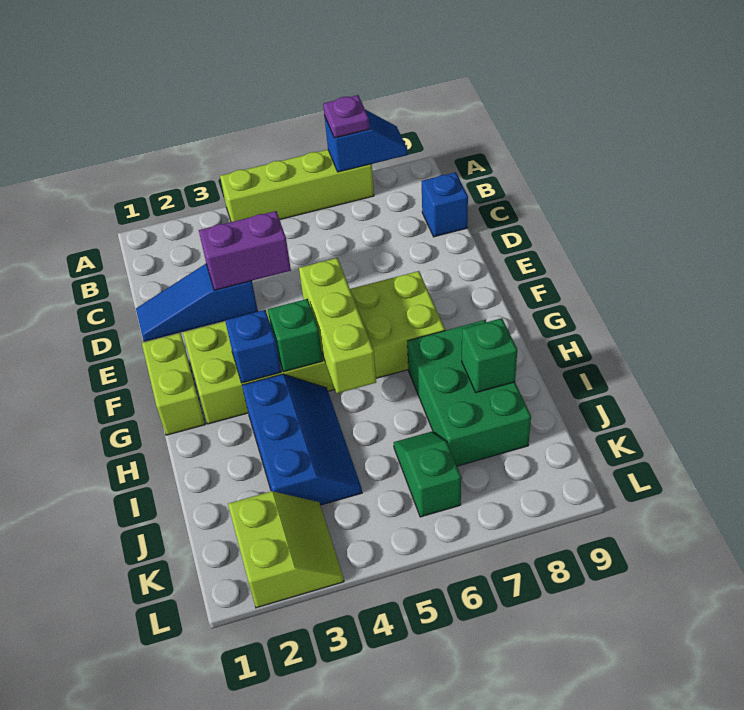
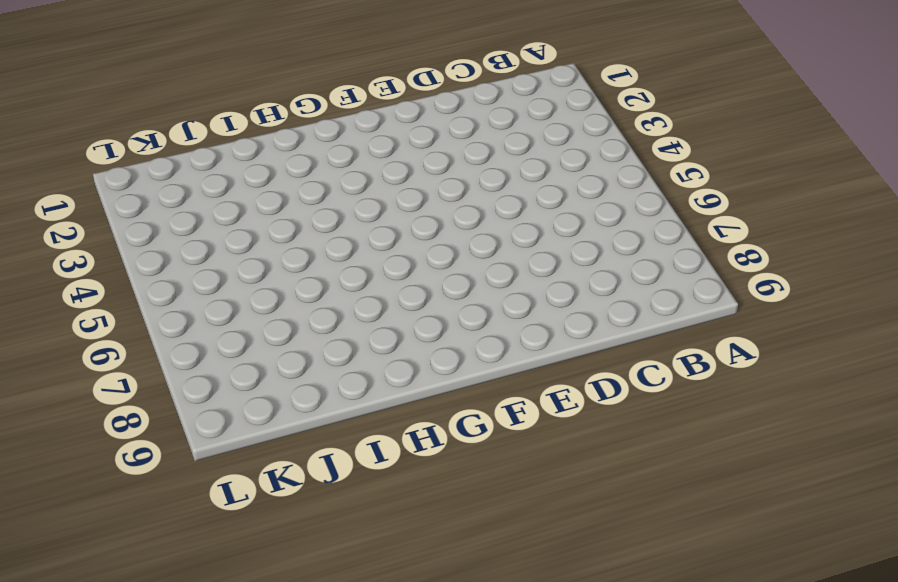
none -> lime 1x4 brick [220,150,374,222]
none -> blue 1x1 brick [422,172,468,237]
none -> blue 1x3 slope [136,264,258,341]

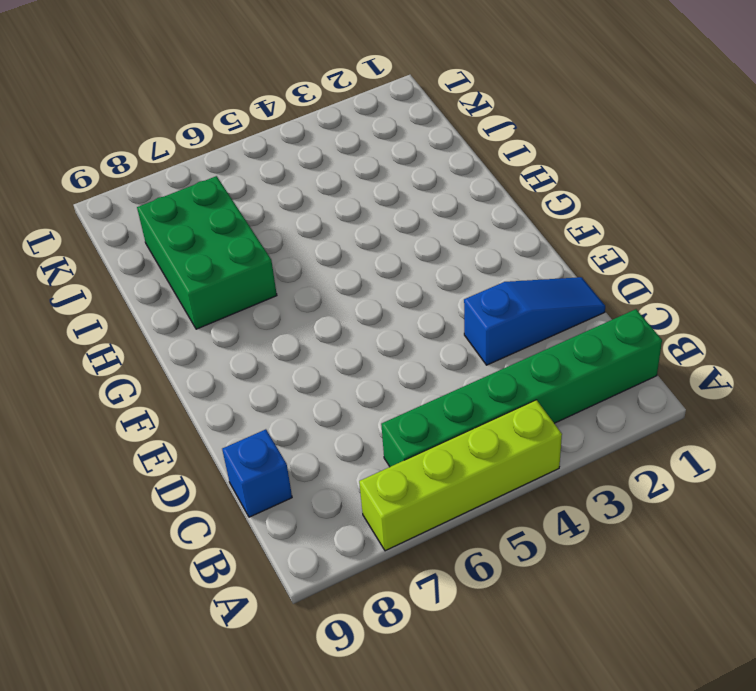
green 1x6 brick [381,309,662,467] -> none
none -> lime 1x2 brick [142,333,205,435]
none -> lime 2x6 brick [183,271,445,424]
none -> blue 2x3 slope [242,374,362,505]

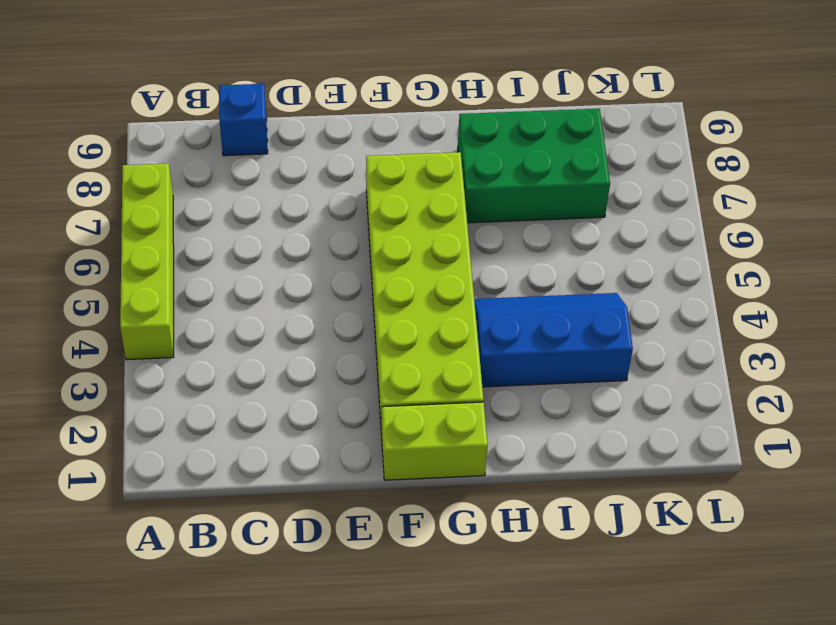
none -> blue 1x3 slope [136,264,258,341]
none -> green 1x2 slope [394,431,461,517]
none -> lime 2x2 slope [228,491,344,608]

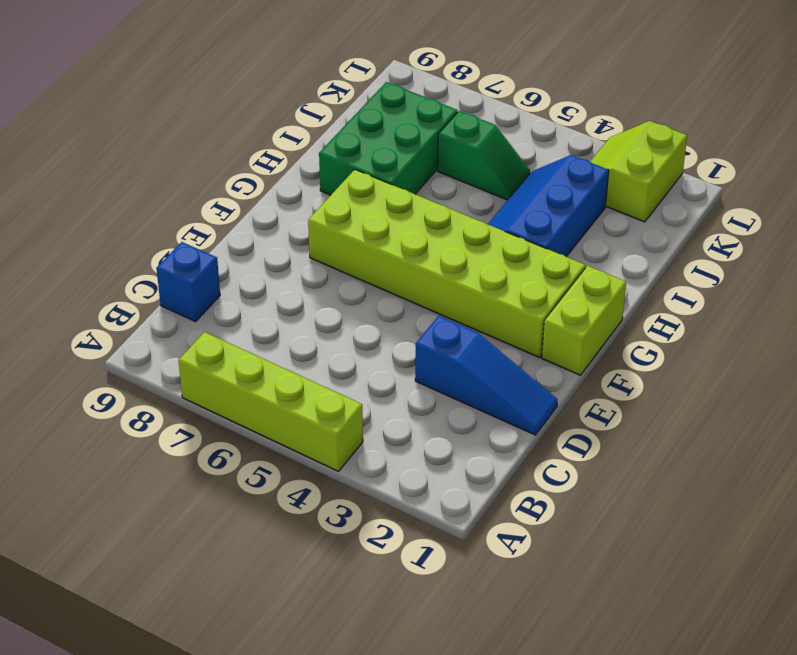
green 1x2 slope [438,111,530,200] -> green 1x2 slope turned to [394,431,461,517]
none -> blue 1x2 slope [325,110,408,172]
none -> purple 1x2 brick [199,211,291,290]
none -> lime 1x3 brick [299,258,376,393]

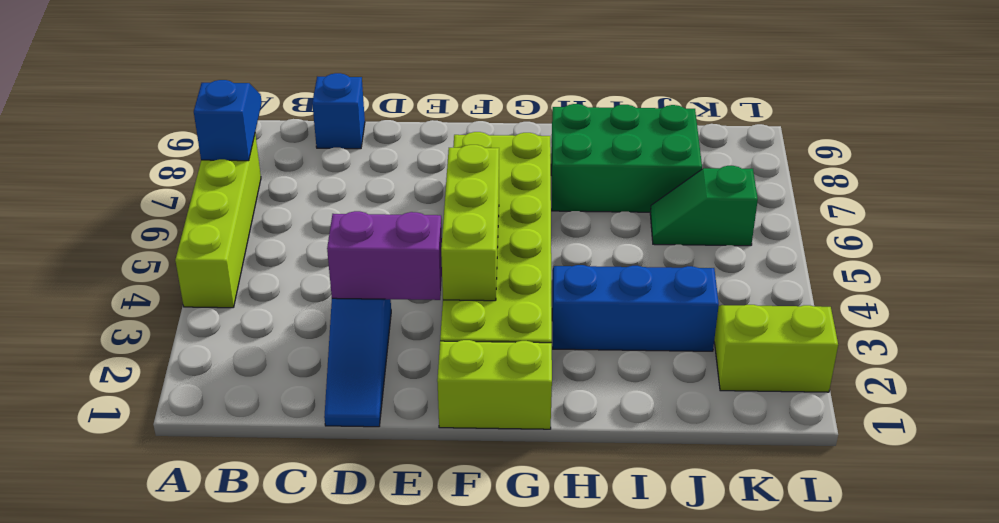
purple 1x2 brick [327,211,442,300] -> purple 1x2 brick turned to [199,211,291,290]
lime 1x3 brick [441,145,499,301] -> lime 1x3 brick turned to [299,258,376,393]
none -> blue 1x1 brick [225,310,281,383]
none -> green 1x1 brick [268,299,323,372]
none -> green 1x1 brick [462,318,517,393]

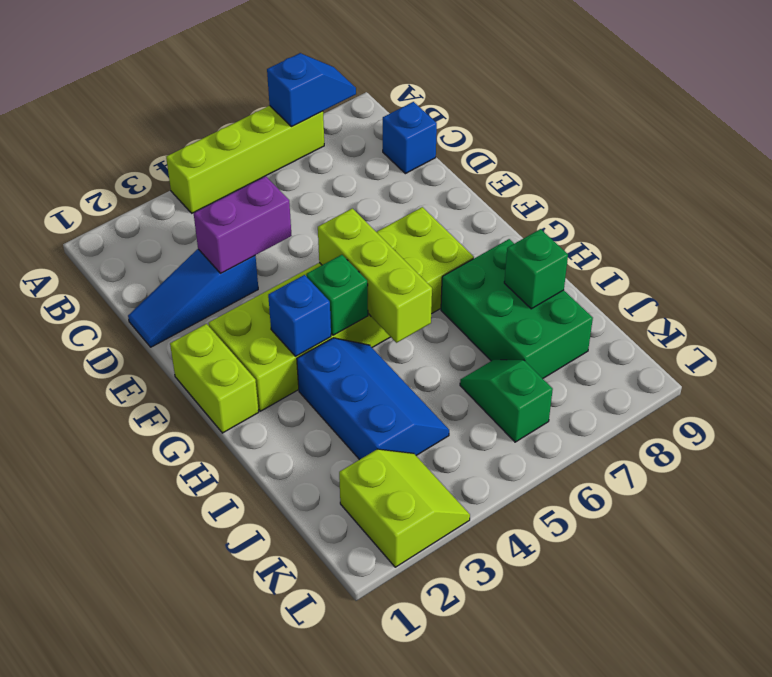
none -> purple 1x1 plate [323,95,369,138]

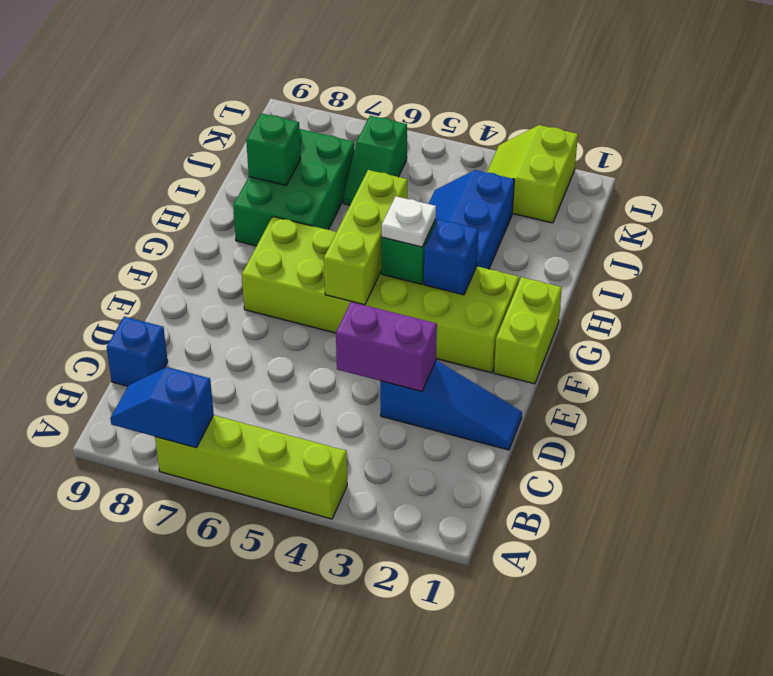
white 1x1 plate [382,196,436,247] -> none
none -> purple 1x1 plate [323,95,369,138]

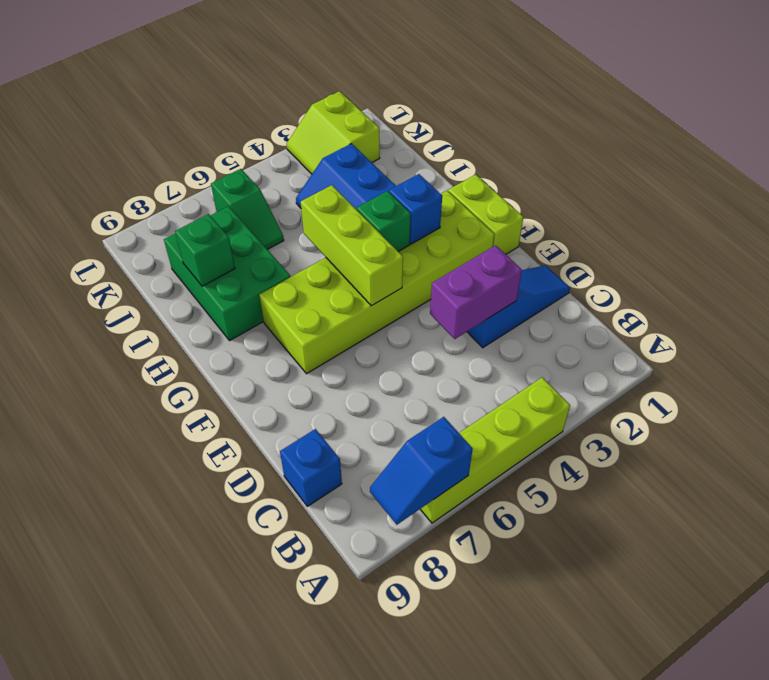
none -> purple 1x1 plate [323,95,369,138]

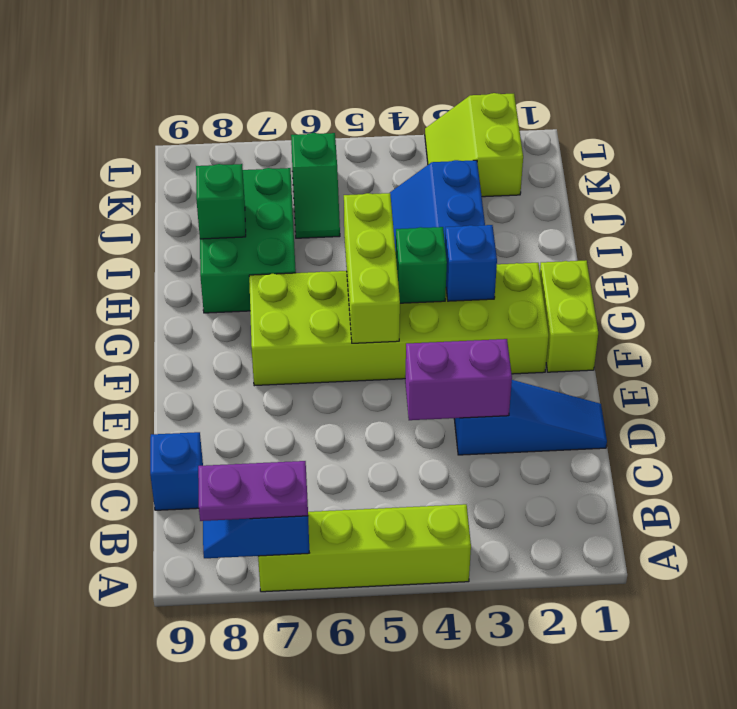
purple 1x2 plate [198,461,308,521] -> purple 1x1 plate [323,95,369,138]

